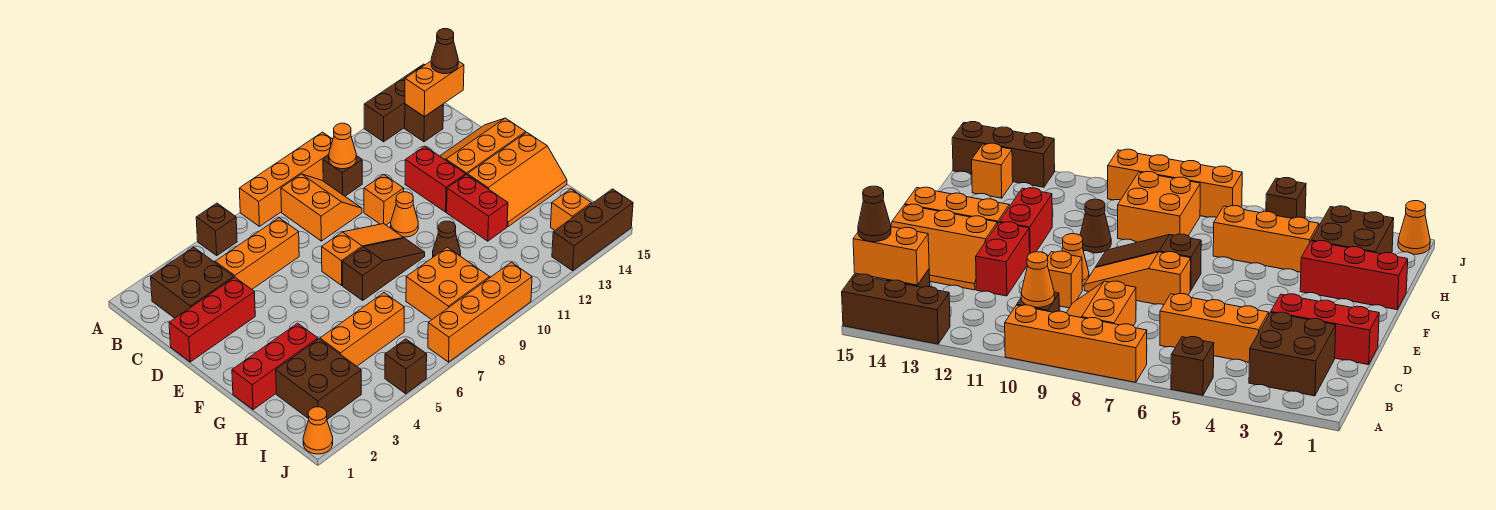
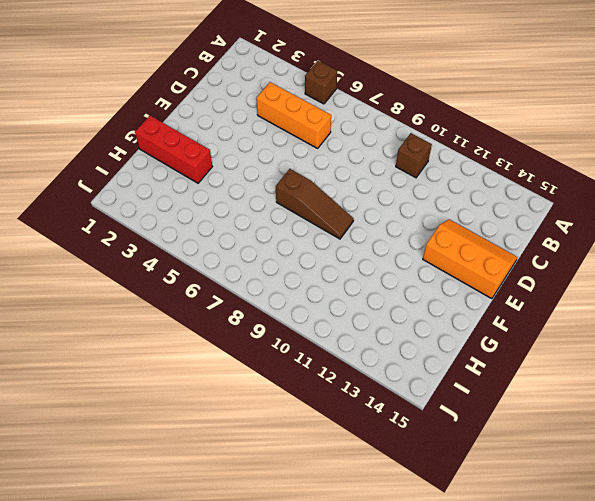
none -> orange 1x4 brick [239,132,333,226]
none -> brown 1x3 brick [364,64,424,142]
none -> brown 2x2 brick [151,247,234,318]
none -> orange 2x2 slope [281,174,362,241]

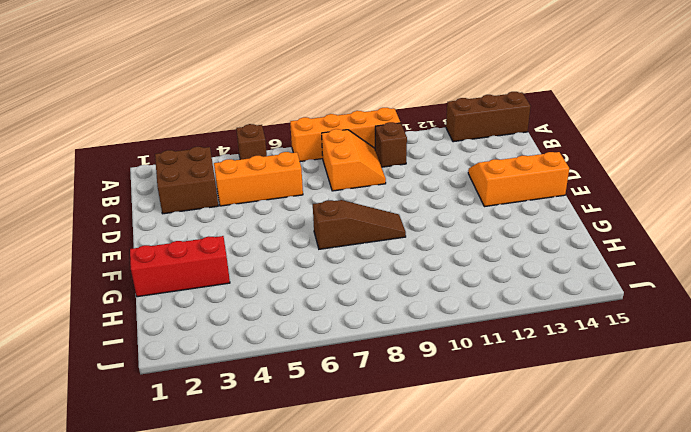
none -> brown 1x1 brick [405,104,443,142]
none -> red 1x3 brick [169,277,255,362]
none -> orange 1x1 brick [364,175,404,225]
none -> red 1x2 brick [405,146,466,212]

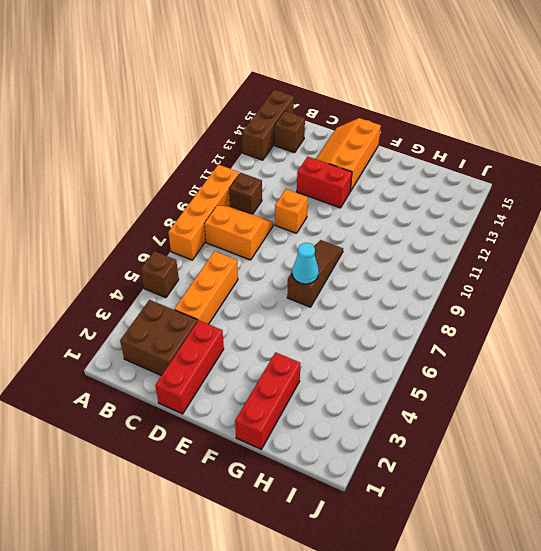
cyan 1x1 cone [292,243,319,284] -> none
none -> orange 1x3 slope [322,224,403,285]
none -> orange 1x1 cone [391,192,418,237]
none -> red 1x2 brick [447,174,508,241]
none -> orange 2x3 slope [468,132,567,227]

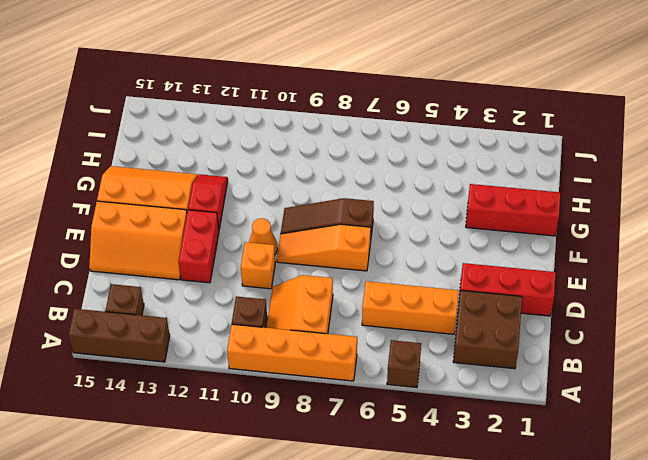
red 1x2 slope [188,174,228,229] -> red 1x2 brick [447,174,508,241]
none -> brown 1x1 cone [433,221,461,257]
none -> brown 2x2 brick [276,339,361,419]
none -> orange 1x3 brick [320,293,404,366]
none -> orange 2x2 brick [406,247,489,320]

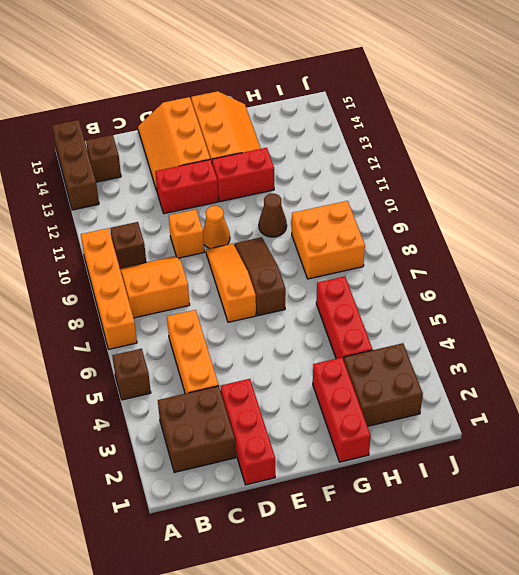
red 1x3 brick [316,276,372,360] -> orange 1x3 brick [320,293,404,366]
none -> orange 1x1 brick [551,189,591,230]
none -> orange 1x1 cone [303,407,333,454]
none -> brown 1x1 brick [385,339,427,394]
none -> orange 1x4 brick [428,262,532,362]

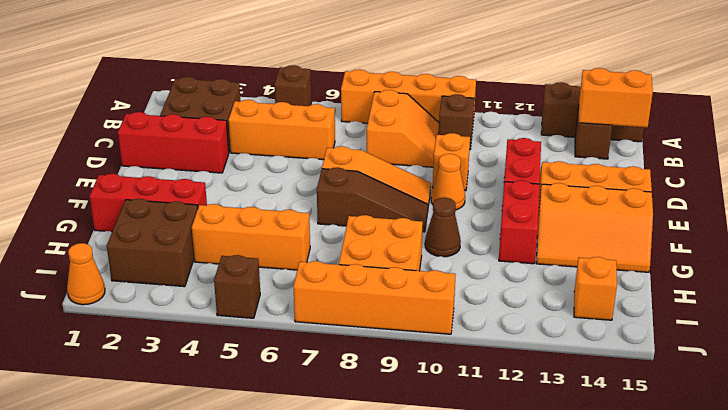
none -> brown 1x3 brick [552,189,633,271]
none -> orange 1x1 cone [329,123,356,169]
none -> brown 1x1 cone [431,29,458,74]

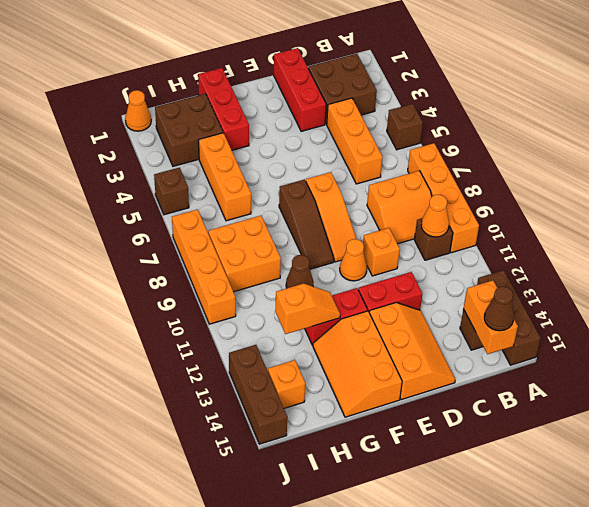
orange 1x2 slope [275,284,340,334] -> none

